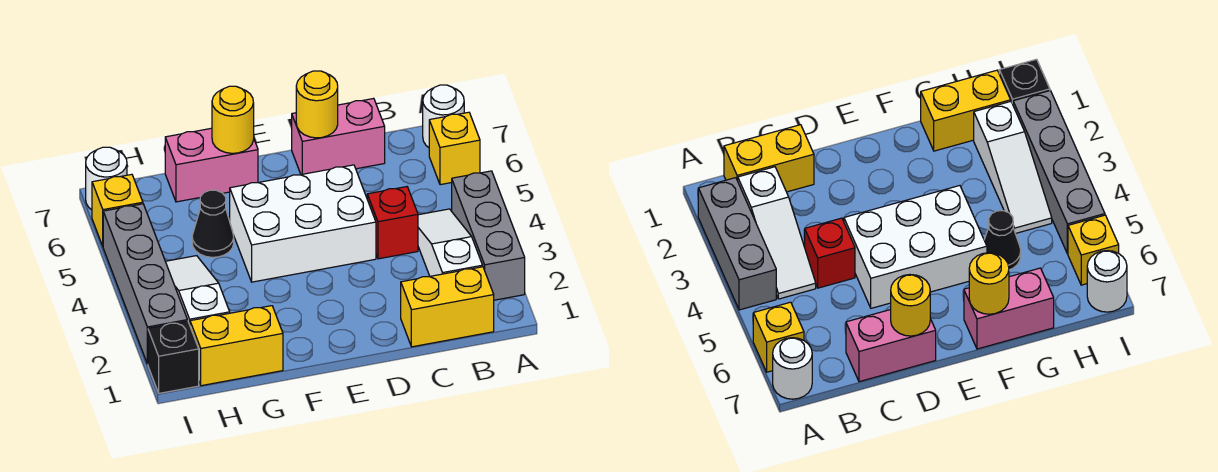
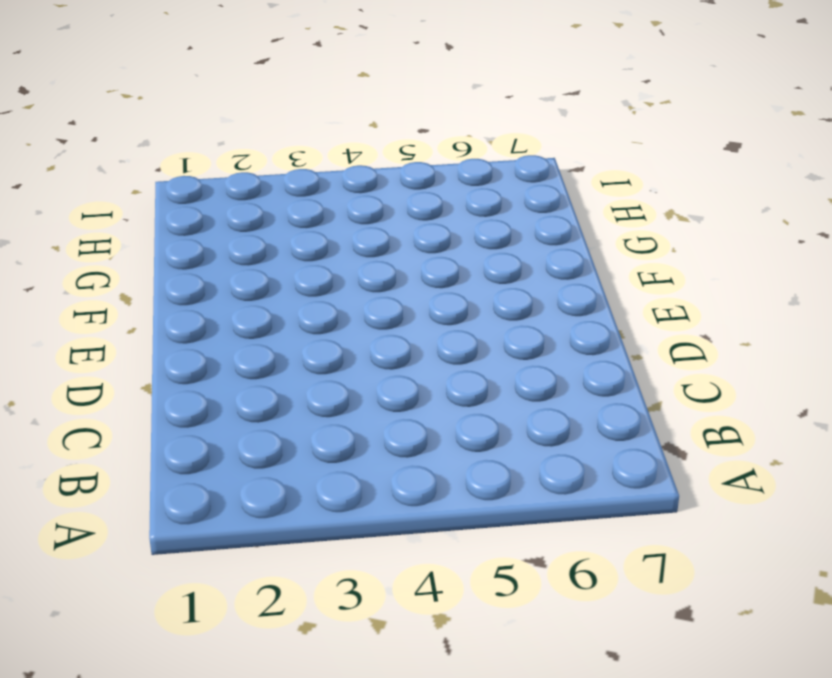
none -> grey 1x3 brick [452,171,525,300]
none -> yellow 1x1 brick [429,112,480,185]
none -> white 1x1 round brick [423,85,464,147]

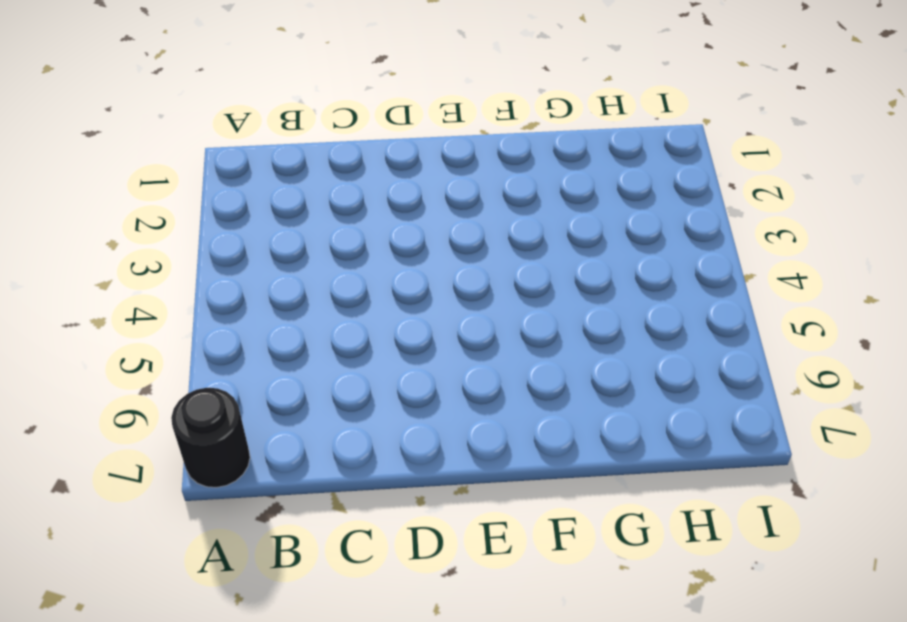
black 1x1 round brick [171,388,250,487] -> white 1x1 round brick [423,85,464,147]
none -> grey 1x3 brick [452,171,525,300]
none -> yellow 1x1 brick [429,112,480,185]
none -> yellow 1x2 brick [401,267,494,347]

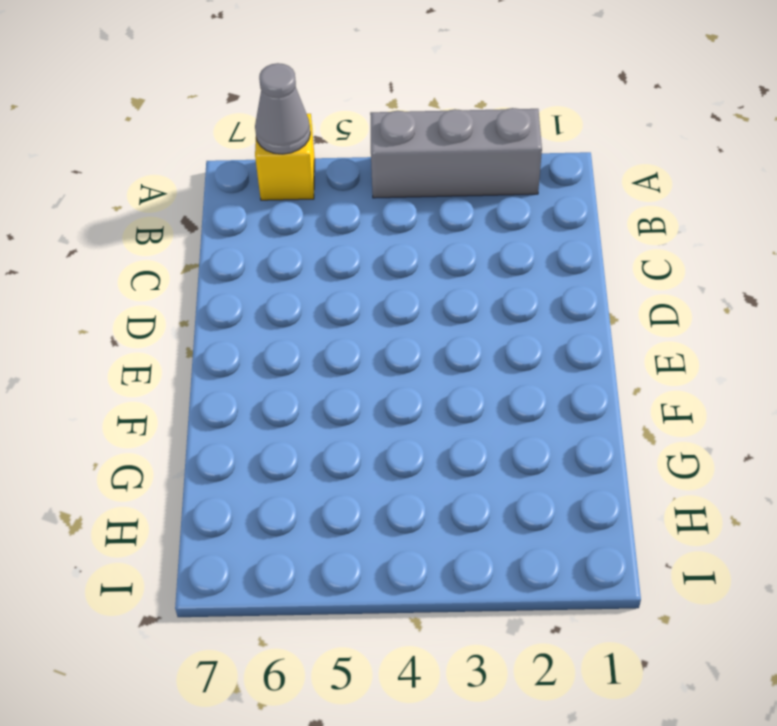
grey 1x1 cone [255,63,310,154] -> none
none -> white 1x1 round brick [423,85,464,147]
none -> yellow 1x2 brick [401,267,494,347]
none -> white 1x3 slope [418,209,483,276]

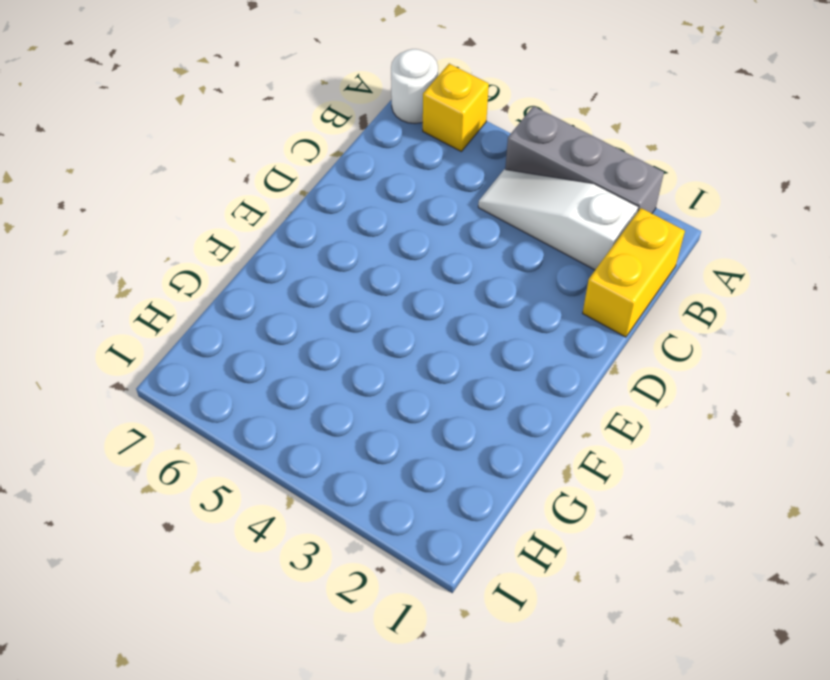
none -> red 1x1 brick [367,187,418,259]
none -> pink 1x2 brick [292,98,385,175]
none -> white 2x3 brick [230,165,376,282]

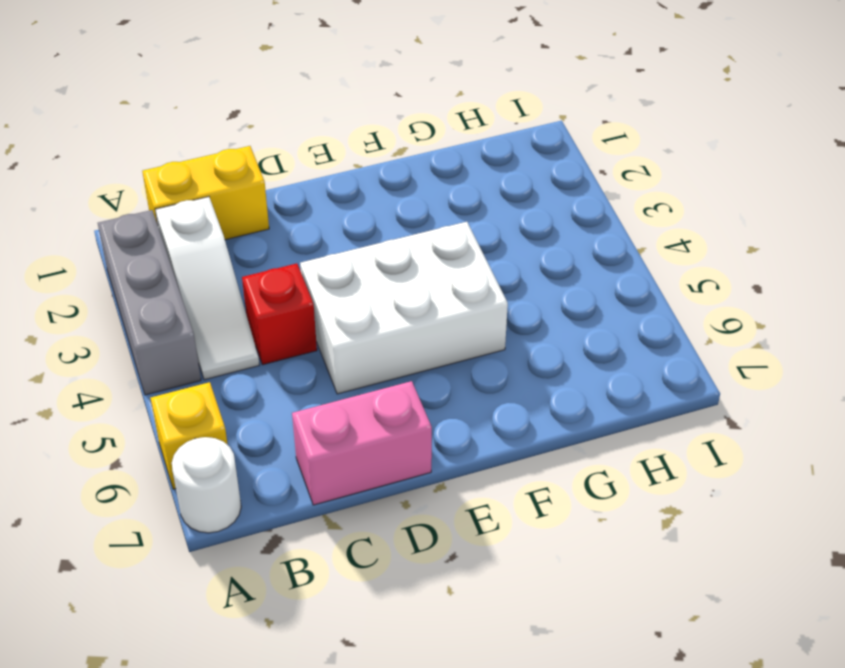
none -> pink 1x2 brick [165,128,258,202]
none -> yellow 1x2 brick [190,306,283,386]
none -> black 1x1 cone [192,190,234,257]

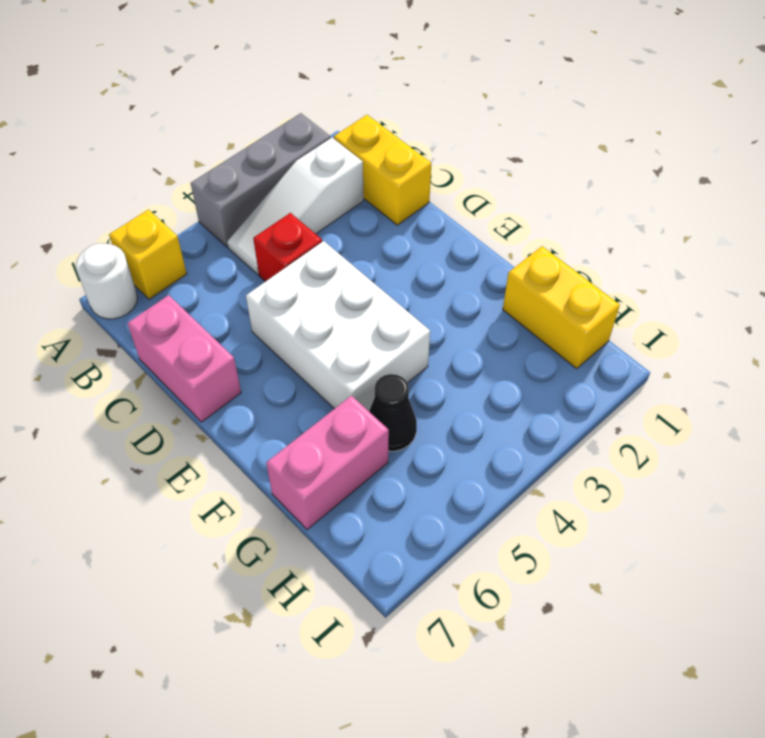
pink 1x2 brick [266,396,389,530] -> pink 1x2 brick turned to [165,128,258,202]
none -> white 1x3 slope [166,256,230,325]
none -> black 1x1 brick [148,321,199,393]
none -> grey 1x4 brick [103,204,188,364]

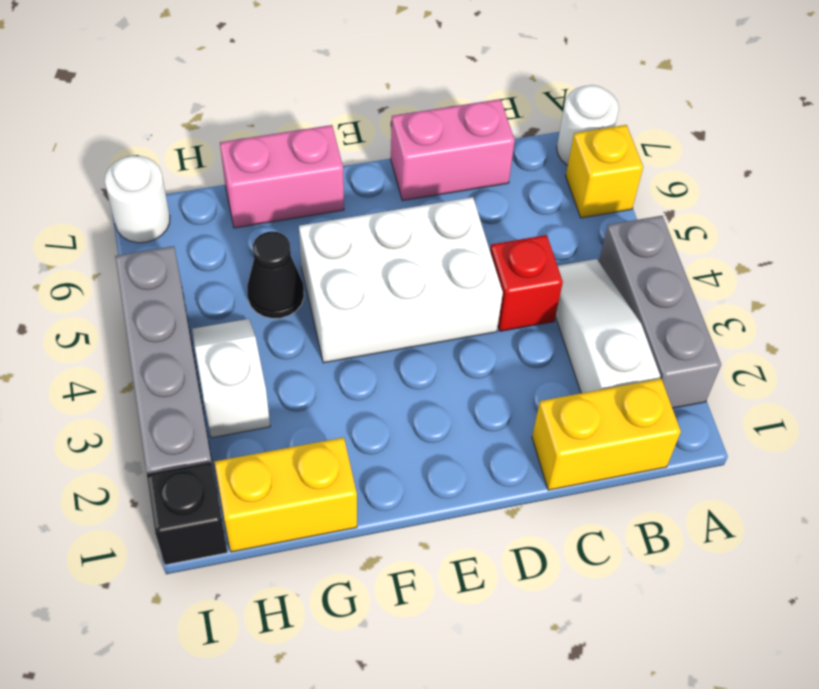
white 1x2 slope [192,319,270,438] -> white 1x3 slope [166,256,230,325]
none -> yellow 1x1 brick [92,174,143,246]
none -> yellow 1x1 round brick [296,71,338,138]
none -> yellow 1x1 round brick [212,86,254,153]

